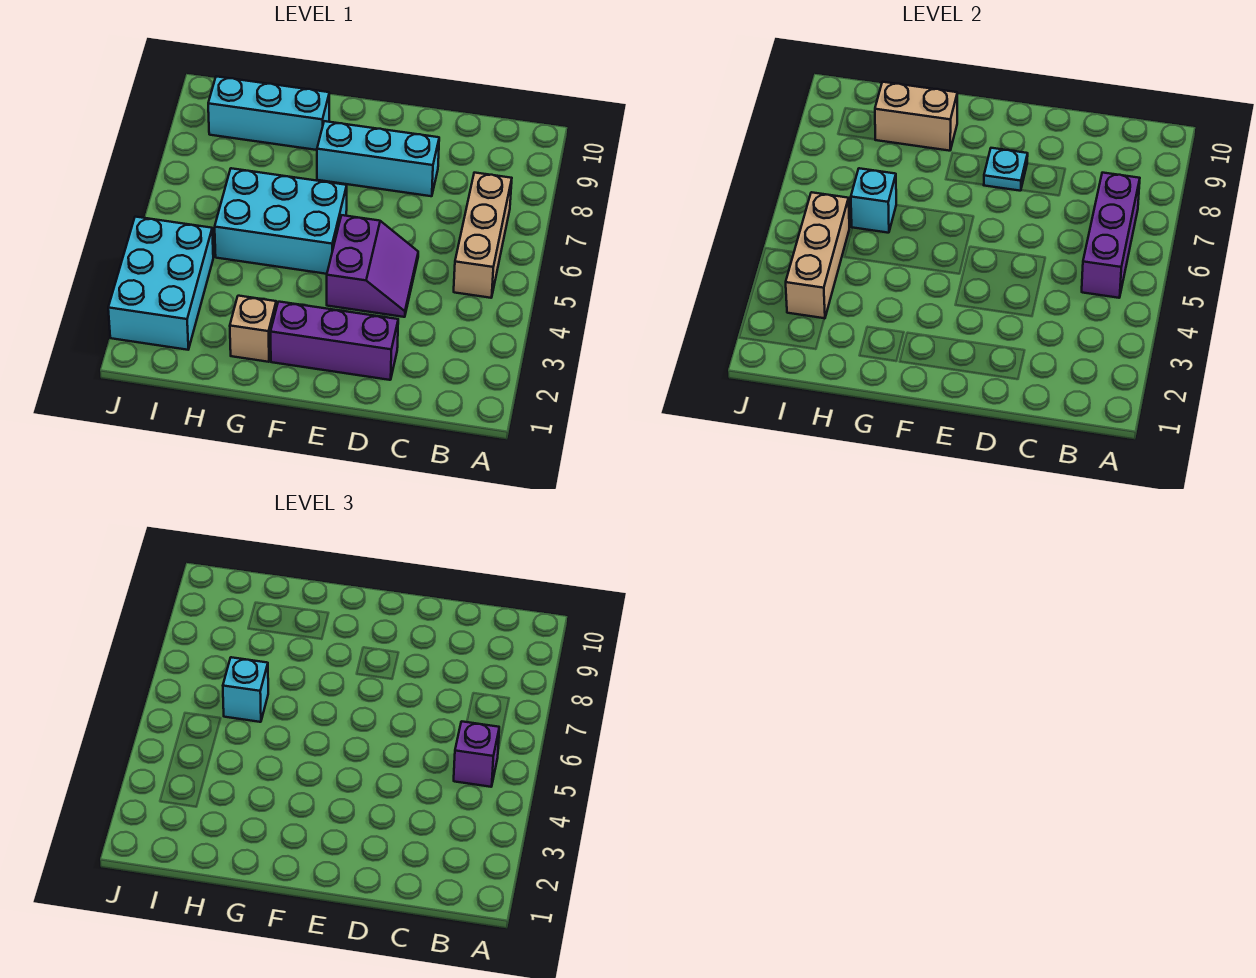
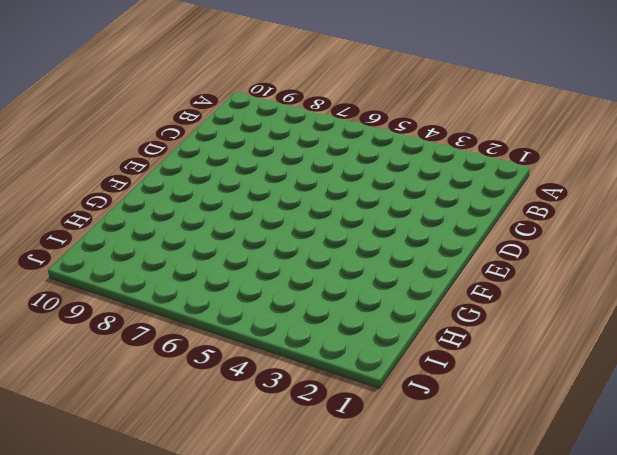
none -> tan 1x3 brick [454,173,512,298]
none -> purple 1x3 brick [271,302,398,380]
none -> purple 2x2 slope [327,215,418,317]

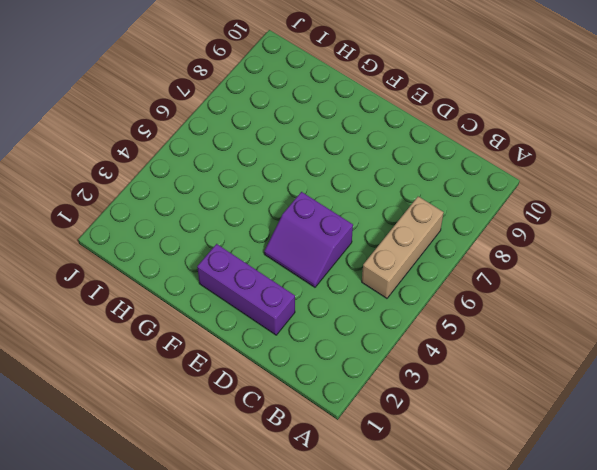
purple 2x2 slope [264,192,353,287] -> purple 2x2 slope turned to [327,215,418,317]
none -> cyan 1x3 brick [317,121,439,196]
none -> cyan 2x3 brick [215,168,347,274]
none -> tan 1x1 brick [230,296,276,362]

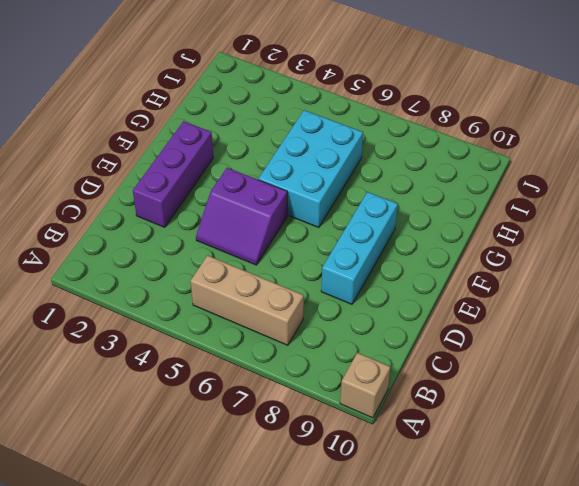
tan 1x1 brick [340,353,390,418] -> tan 1x1 brick moved to [230,296,276,362]
none -> cyan 1x3 brick [208,76,329,150]
none -> cyan 2x3 brick [108,217,213,350]
none -> purple 1x3 brick [1082,173,1140,298]

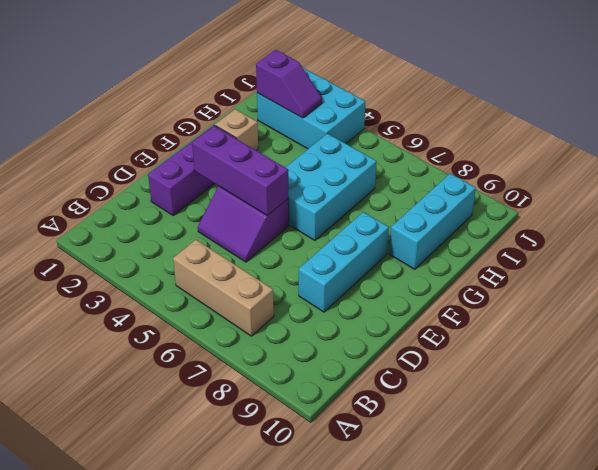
purple 1x3 brick [192,126,288,216] -> purple 1x3 brick moved to [1082,173,1140,298]
purple 1x2 slope [256,50,322,118] -> tan 1x3 brick [786,192,849,319]
none -> cyan 1x1 plate [984,148,1028,191]
none -> tan 1x2 brick [875,82,957,151]
none -> cyan 1x1 brick [851,168,896,233]

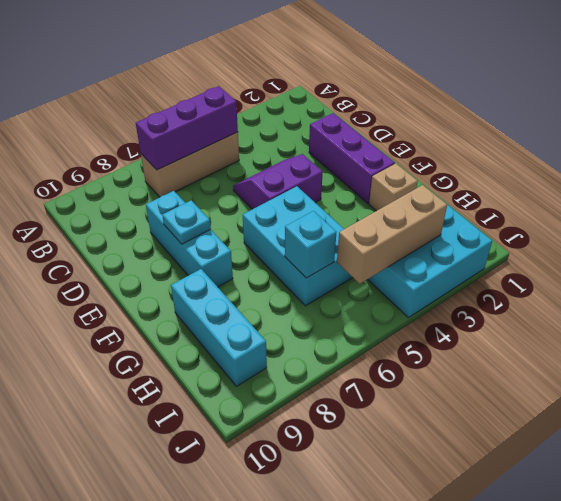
none -> tan 1x2 brick [875,82,957,151]
none -> purple 1x1 brick [454,721,499,787]
none -> cyan 1x1 brick [223,657,268,722]

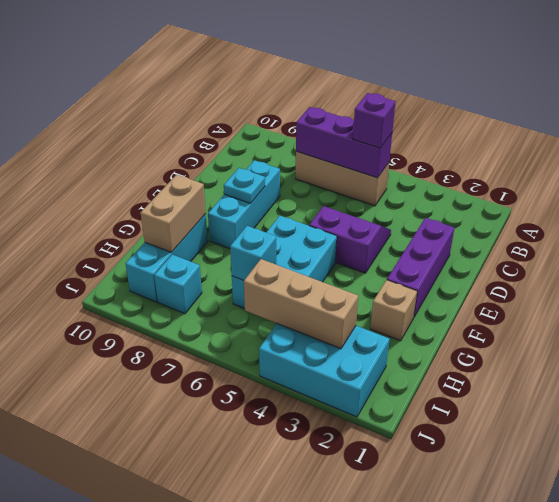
cyan 1x1 brick [154,255,202,314] -> cyan 1x1 brick moved to [223,657,268,722]

